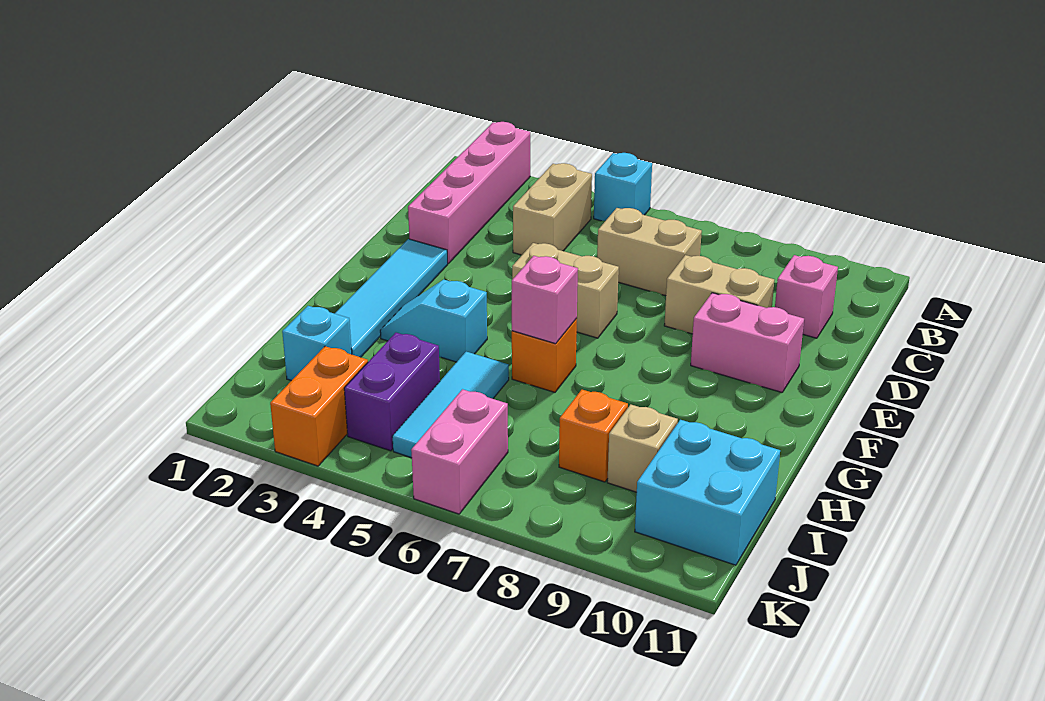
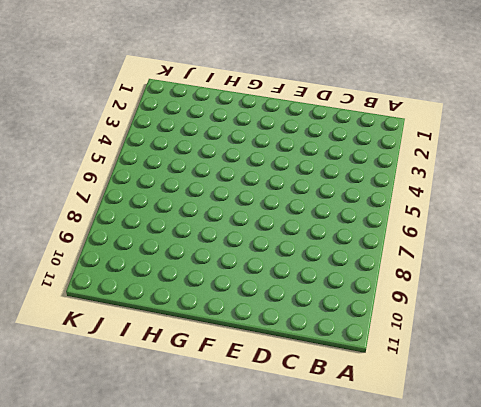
none -> pink 1x4 brick [408,122,530,264]
none -> cyan 1x1 brick [594,153,652,221]
none -> tan 1x2 brick [513,163,592,255]

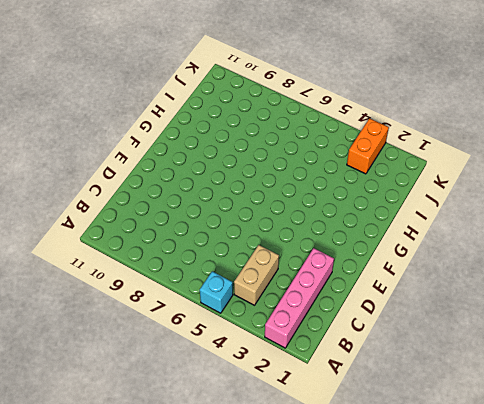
none -> tan 1x2 brick [597,208,702,296]
none -> pink 1x1 brick [775,255,838,338]
none -> tan 1x2 brick [664,255,774,334]

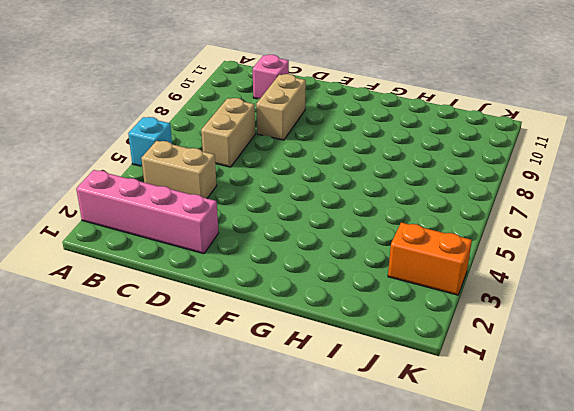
none -> cyan 1x4 tile [335,239,448,357]
none -> tan 1x2 brick [512,243,619,338]
none -> pink 1x2 brick [691,293,804,392]

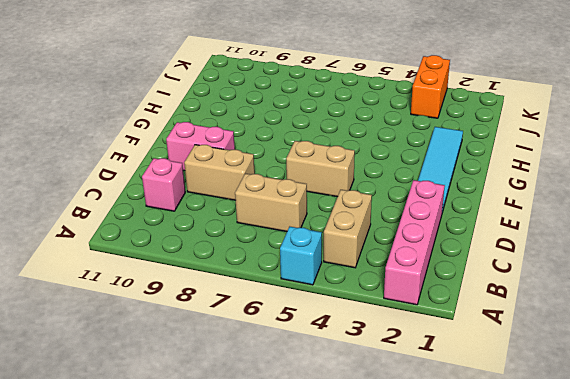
none -> cyan 1x2 slope [380,280,487,362]
none -> orange 1x1 brick [512,319,577,392]
none -> cyan 1x3 tile [392,352,509,458]

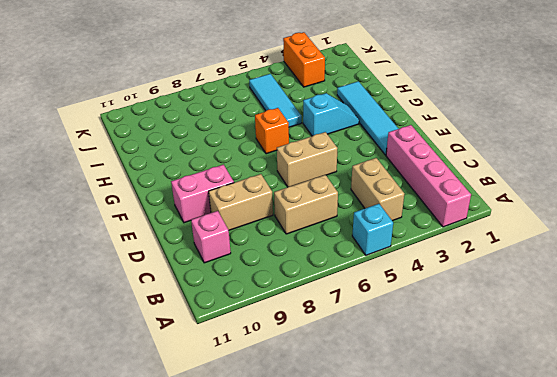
none -> cyan 1x1 brick [282,306,352,381]
none -> purple 1x2 brick [344,333,440,451]
none -> orange 1x1 brick [559,390,628,482]

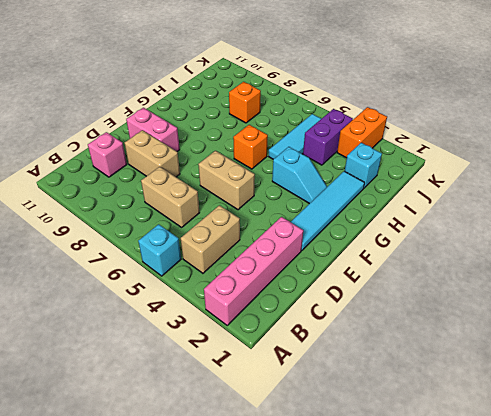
none -> tan 1x1 brick [607,404,678,492]
none -> cyan 2x2 brick [635,420,780,565]
none -> pink 1x2 brick [411,389,508,514]

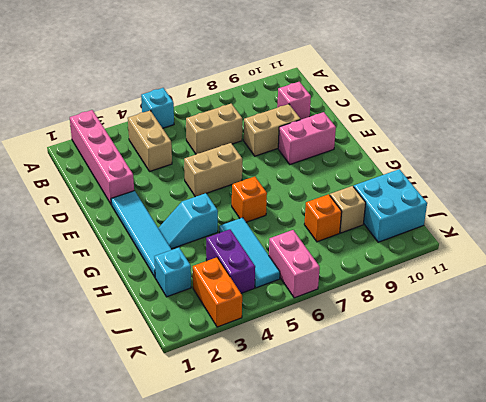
none -> pink 1x1 brick [512,256,578,344]

